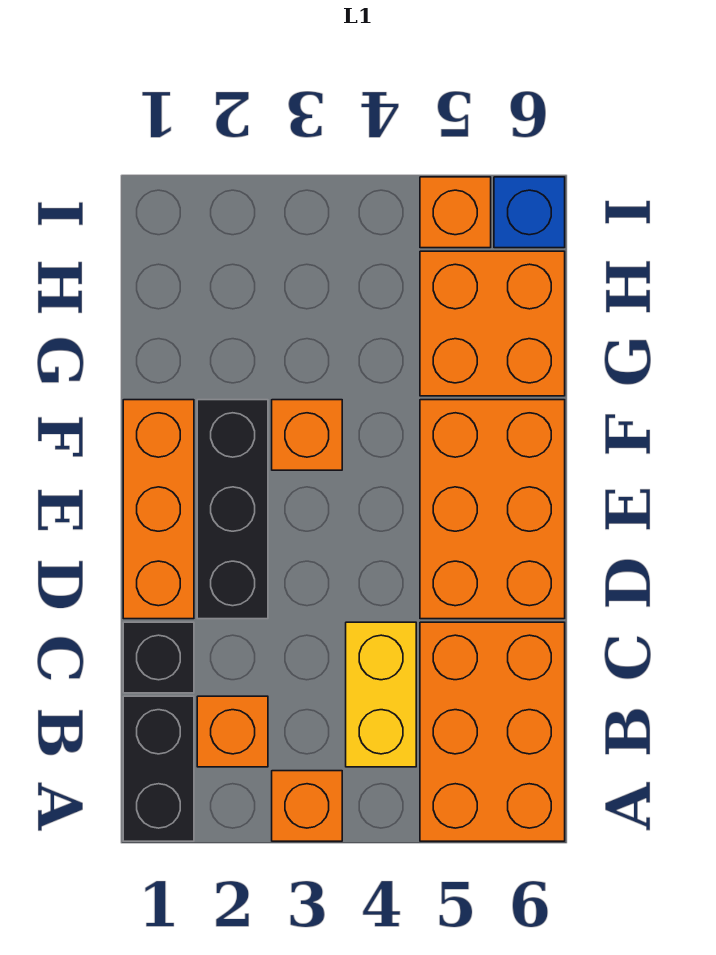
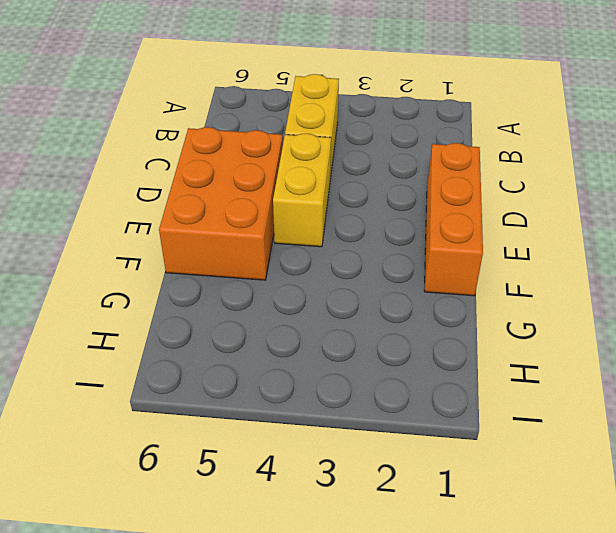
yellow 1x2 brick [273,133,331,247] -> none
none -> black 1x2 brick [123,696,194,841]
none -> orange 1x1 brick [272,771,342,841]
none -> orange 2x3 brick [420,622,565,841]

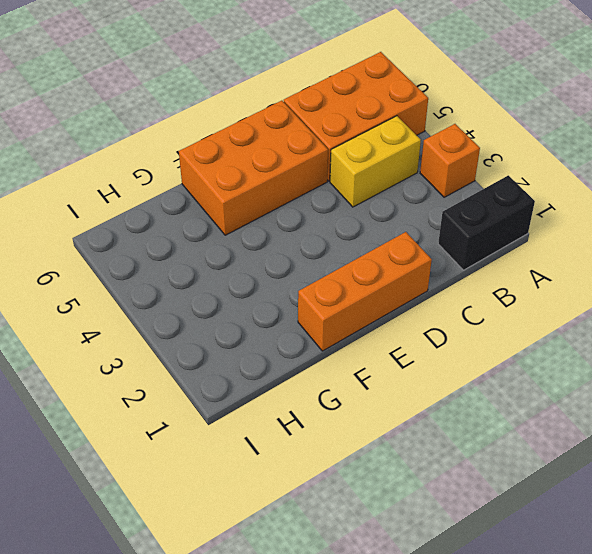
none -> orange 1x1 brick [197,696,268,767]
none -> black 1x1 brick [123,622,194,693]
none -> black 1x3 brick [197,400,268,619]

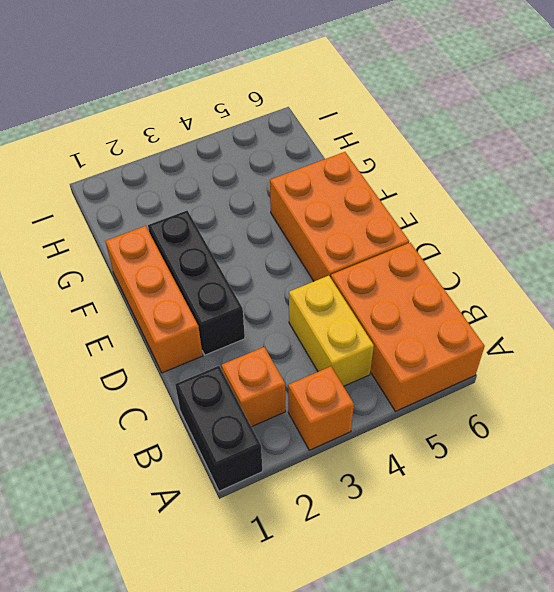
none -> black 1x1 brick [123,622,194,693]
none -> orange 1x1 brick [272,400,342,470]
none -> orange 2x2 brick [420,251,565,396]

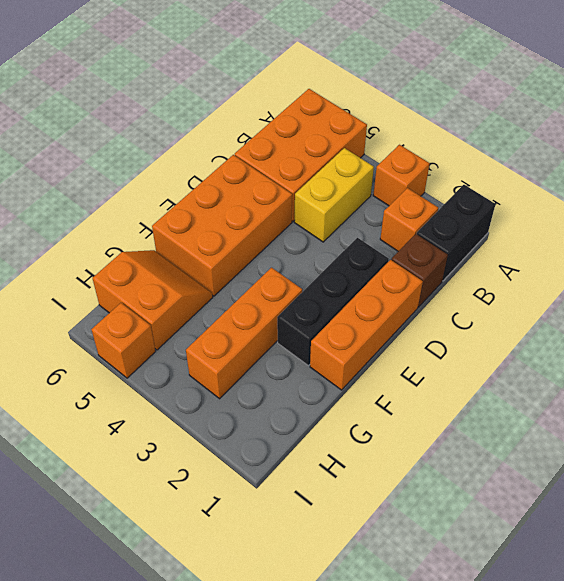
brown 1x1 brick [392,234,448,307] -> black 1x1 brick [123,622,194,693]
orange 1x3 brick [186,268,302,399] -> orange 1x1 brick [272,400,342,470]
orange 2x2 slope [92,250,213,350] -> orange 2x2 brick [420,251,565,396]
none -> blue 1x1 brick [494,177,565,248]

